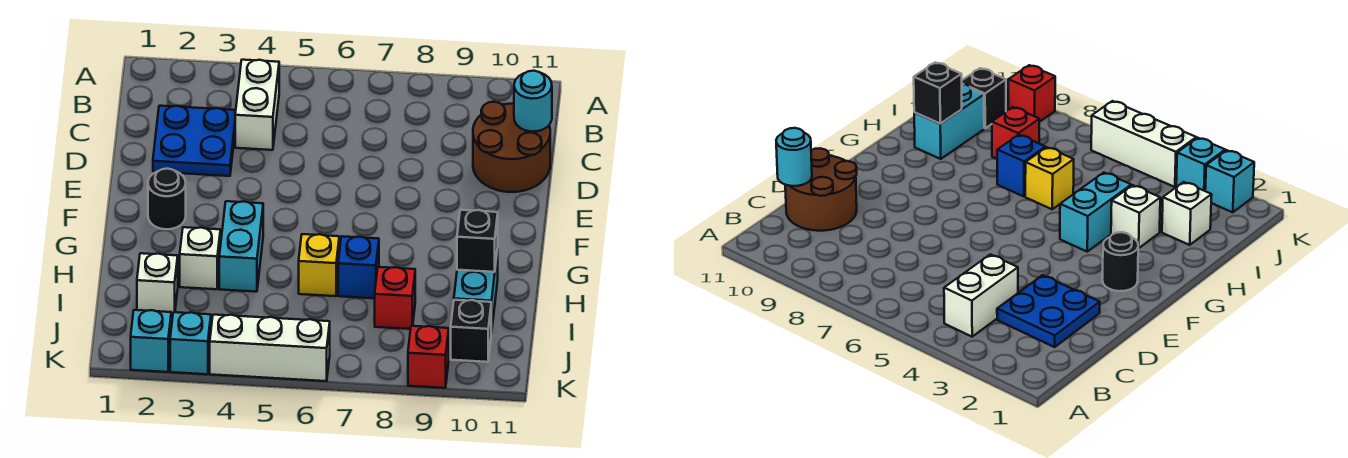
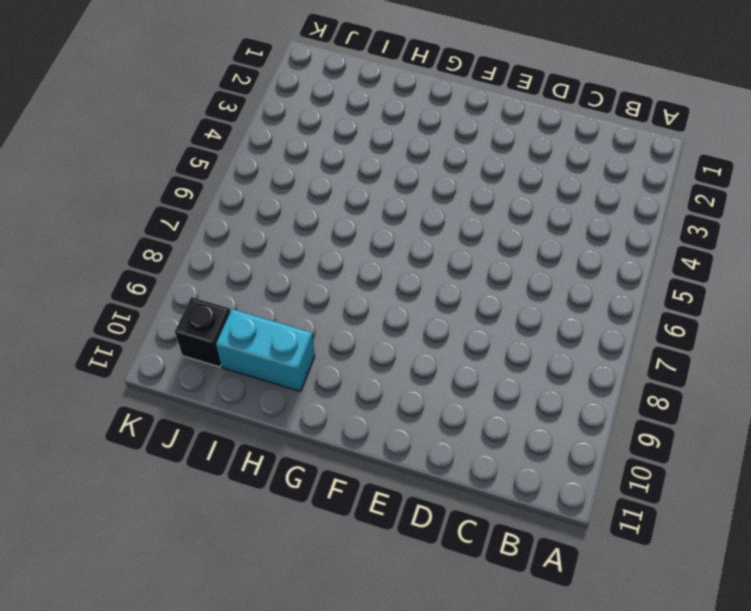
none -> white 1x2 brick [235,60,279,150]
none -> blue 2x2 plate [153,106,236,176]
none -> brown 2x2 round brick [473,102,550,192]

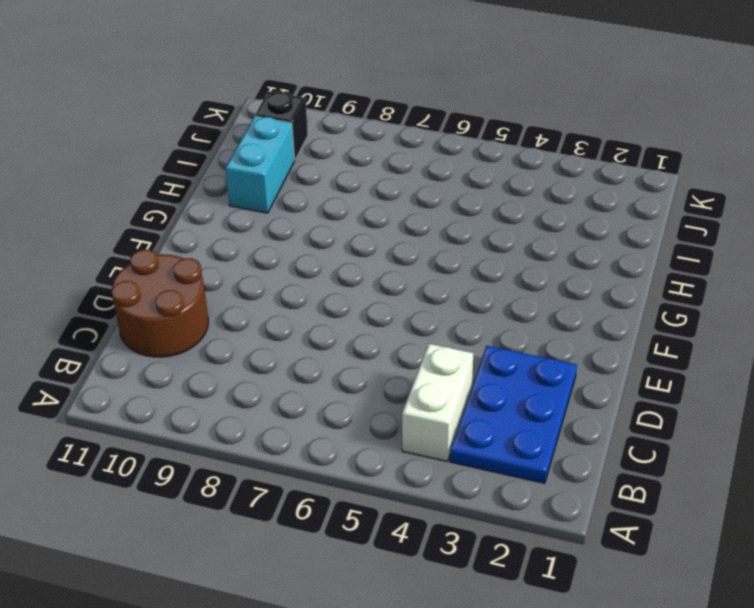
blue 2x3 plate [450,346,577,483] -> blue 2x2 plate [153,106,236,176]
none -> black 1x1 round brick [148,169,186,229]
none -> cyan 1x2 brick [219,201,263,292]
none -> white 1x1 brick [180,227,220,289]

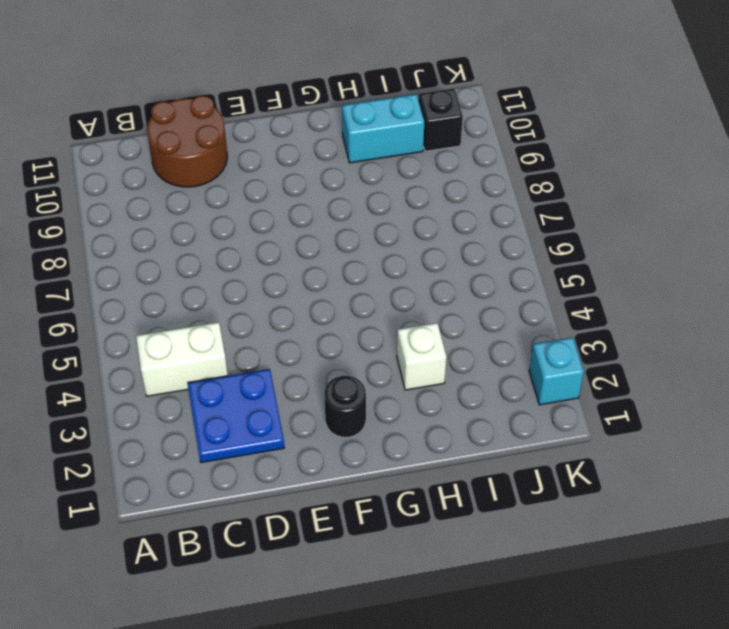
none -> cyan 1x2 brick [219,201,263,292]
none -> yellow 1x1 brick [299,234,339,296]
none -> blue 1x1 brick [338,236,379,298]

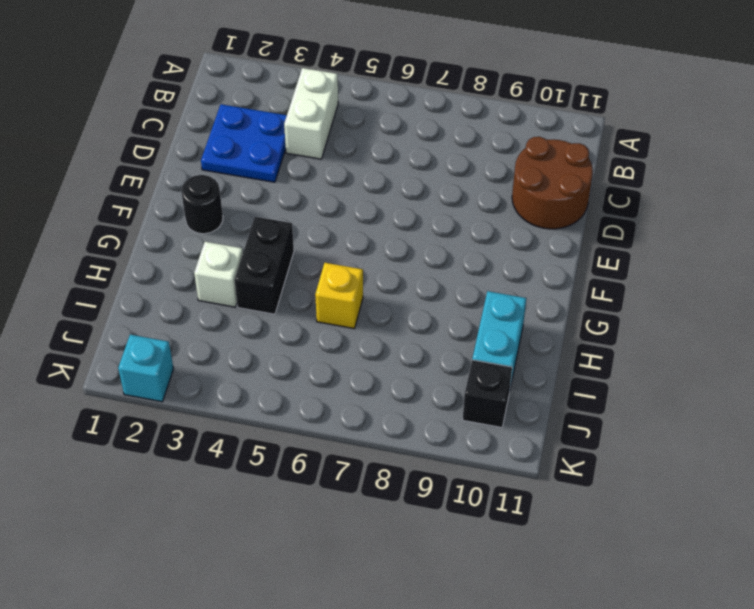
black 1x2 brick [234,217,294,314] -> cyan 1x2 brick [219,201,263,292]
none -> blue 1x1 brick [338,236,379,298]
none -> white 1x1 brick [137,253,178,315]
none -> red 1x1 brick [375,267,415,329]

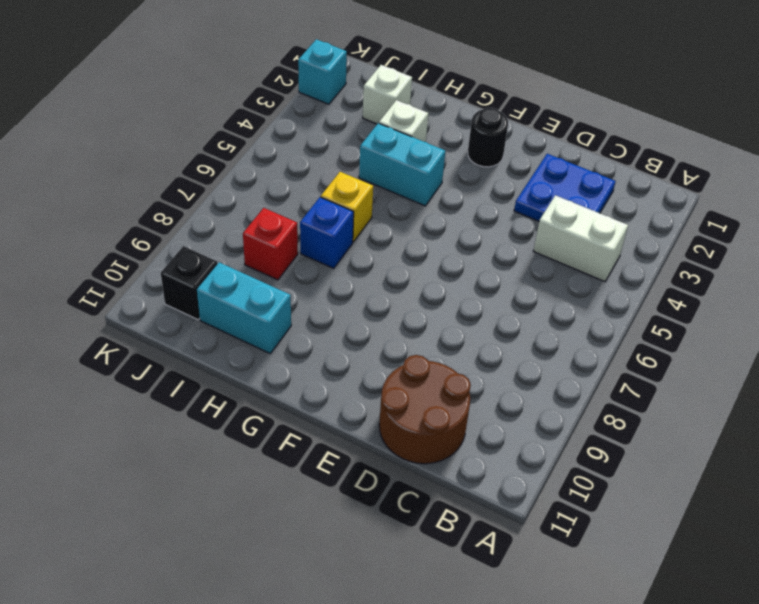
none -> cyan 1x1 brick [170,312,211,374]
none -> white 1x3 brick [210,315,330,381]
none -> red 1x1 brick [408,326,449,388]

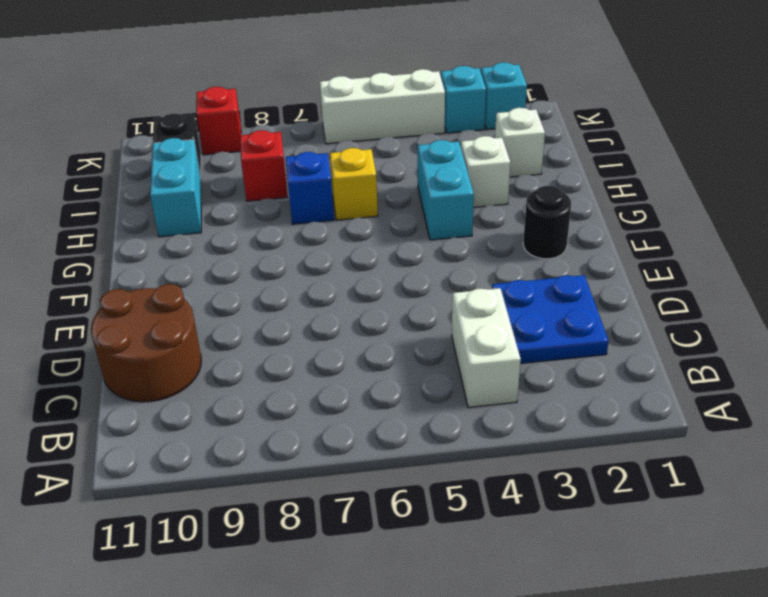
none -> cyan 1x1 round brick [514,71,552,132]
none -> black 1x1 brick [457,210,498,272]

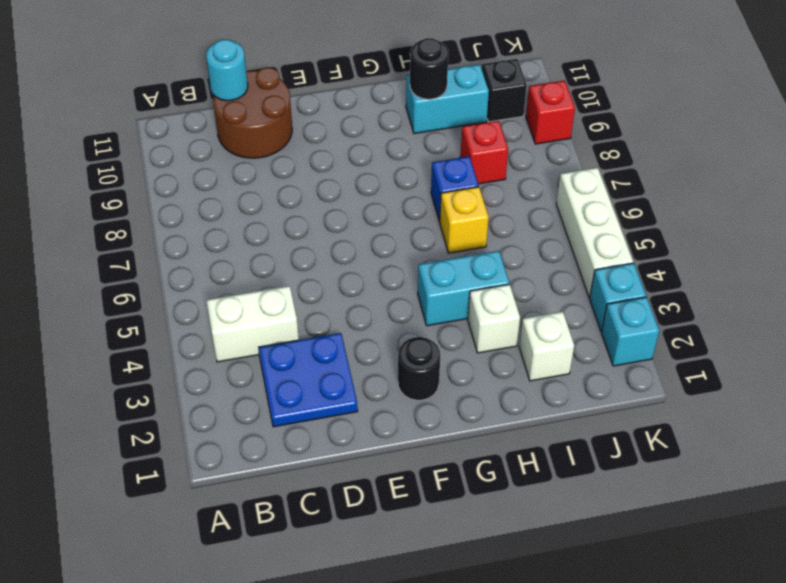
black 1x1 round brick [410,38,448,99] -> black 1x1 brick [457,210,498,272]

